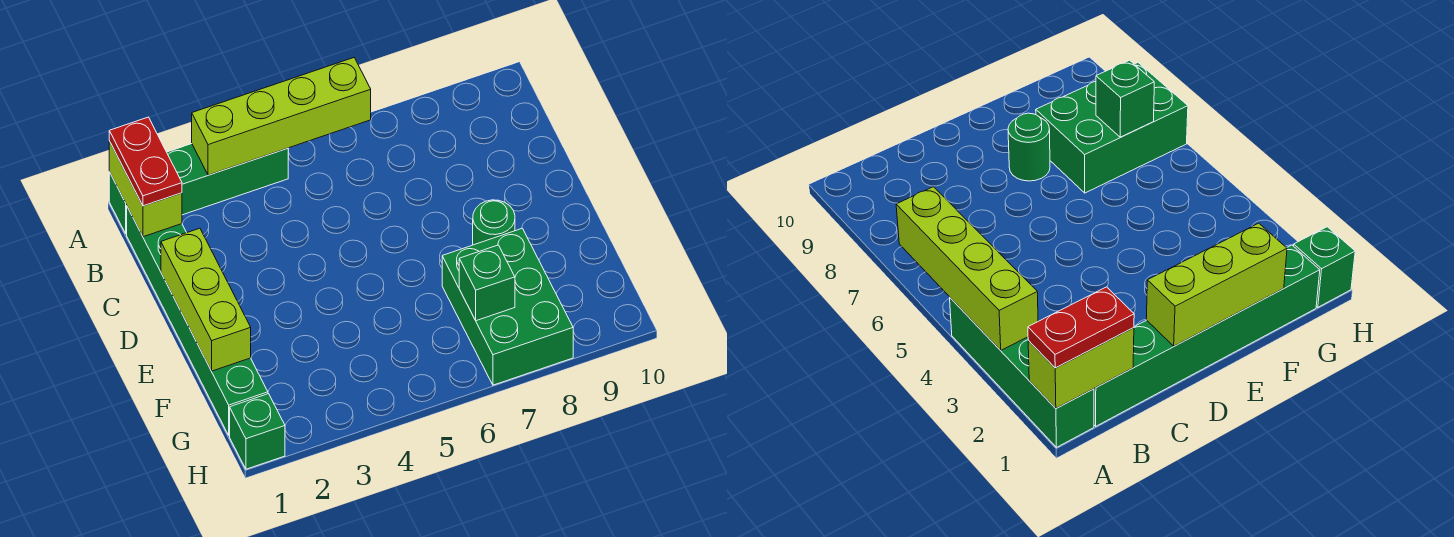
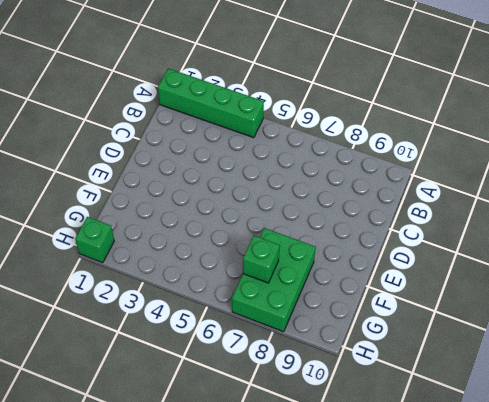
none -> green 1x6 brick [127,207,268,436]
none -> green 1x1 round brick [473,200,515,245]

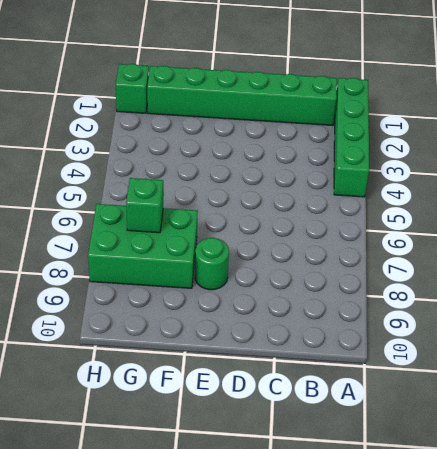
none -> lime 1x2 brick [109,141,182,237]
none -> lime 1x4 brick [192,58,371,175]

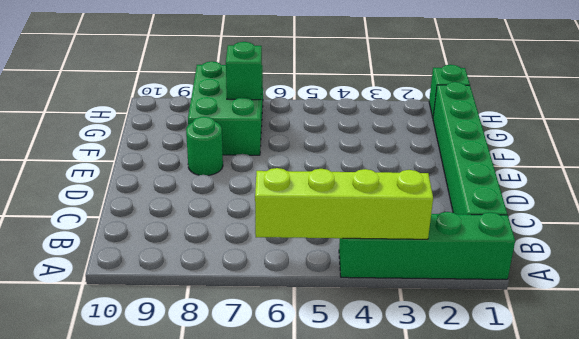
none -> lime 1x2 brick [109,141,182,237]
none -> lime 1x3 brick [161,228,251,371]

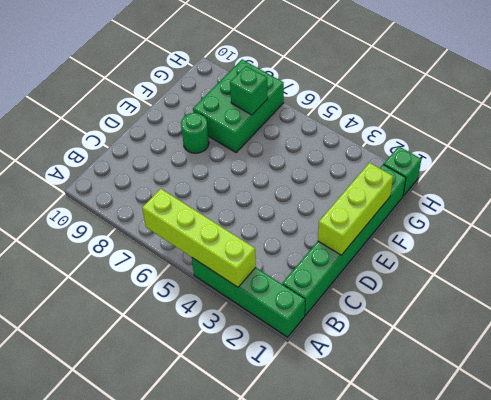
none -> lime 1x2 brick [109,141,182,237]
none -> red 1x2 plate [109,117,182,206]

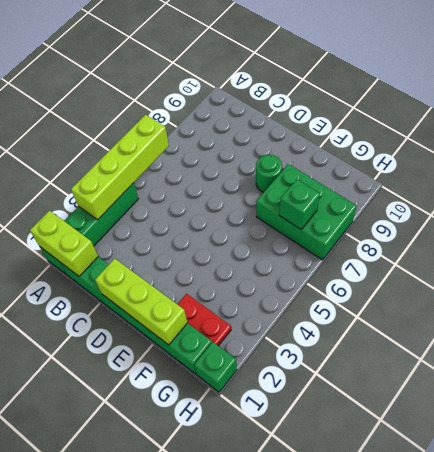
red 1x2 plate [177,294,231,346] -> red 1x2 plate moved to [109,117,182,206]

